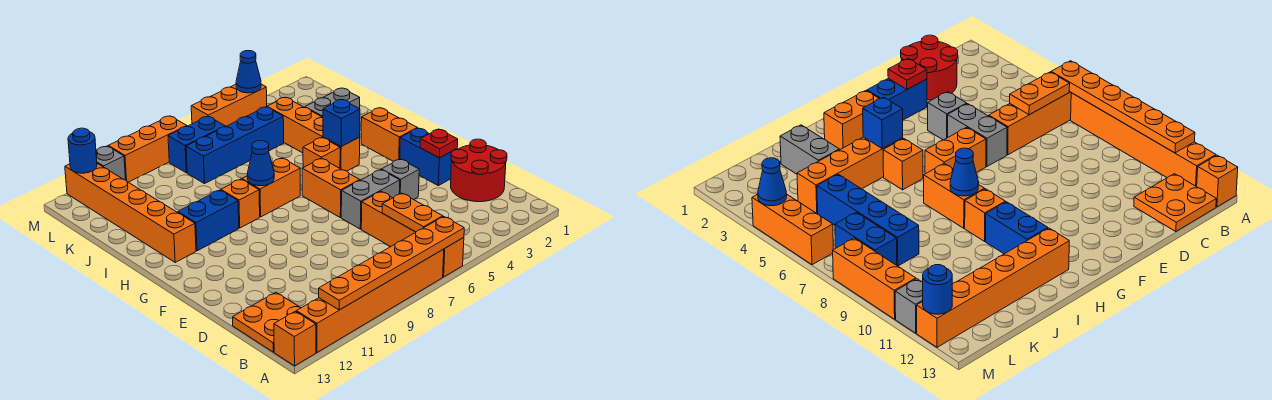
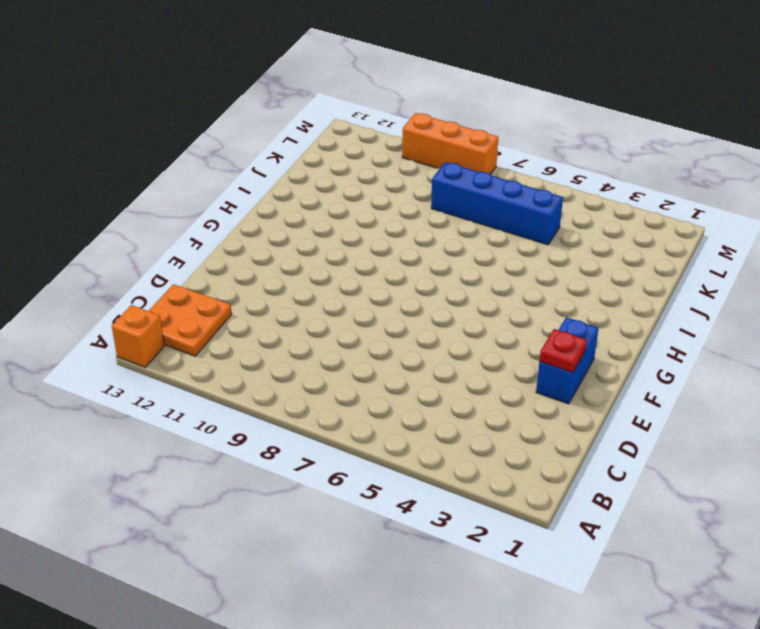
none -> orange 1x4 brick [361,192,464,277]
none -> orange 1x6 brick [296,249,444,352]
none -> red 2x2 round brick [451,139,507,202]

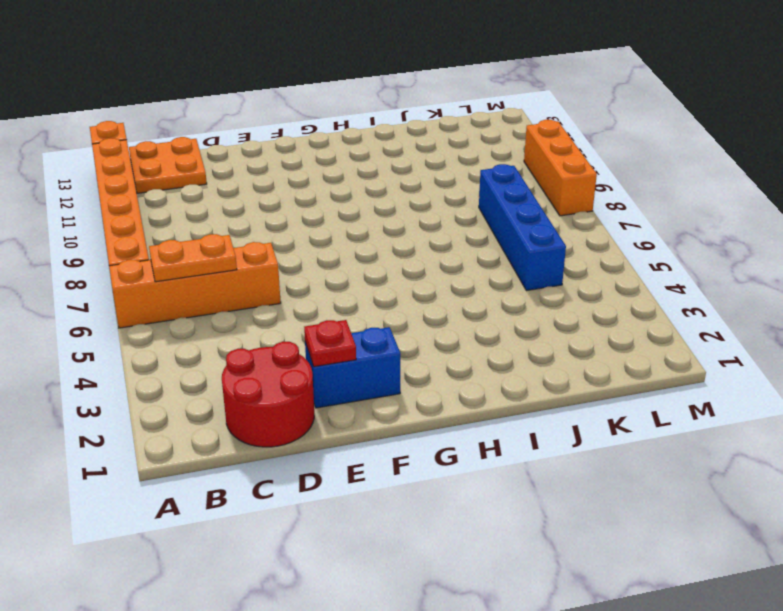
none -> grey 1x1 brick [382,159,419,200]
none -> grey 1x2 brick [341,170,400,229]
none -> orange 1x2 brick [302,158,360,218]

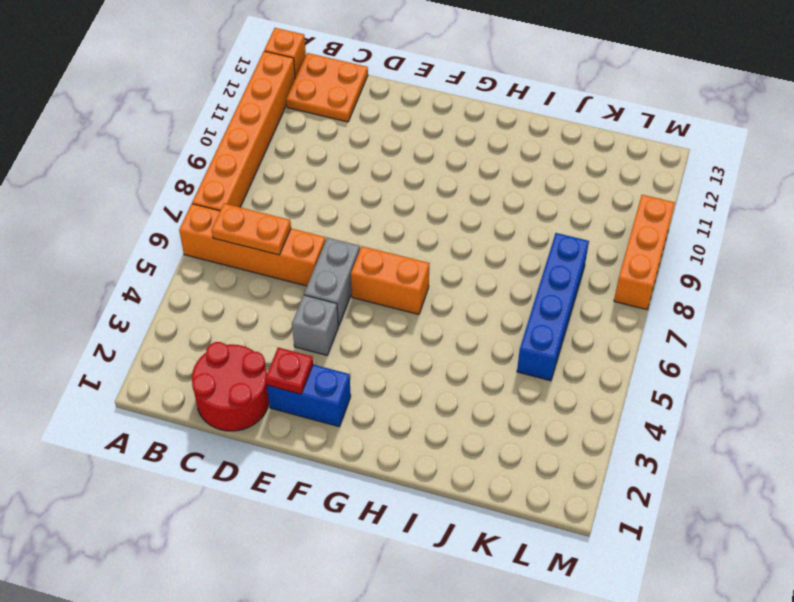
none -> orange 1x2 brick [361,108,417,162]
none -> orange 1x4 brick [267,97,360,171]
none -> orange 1x1 brick [303,138,340,168]

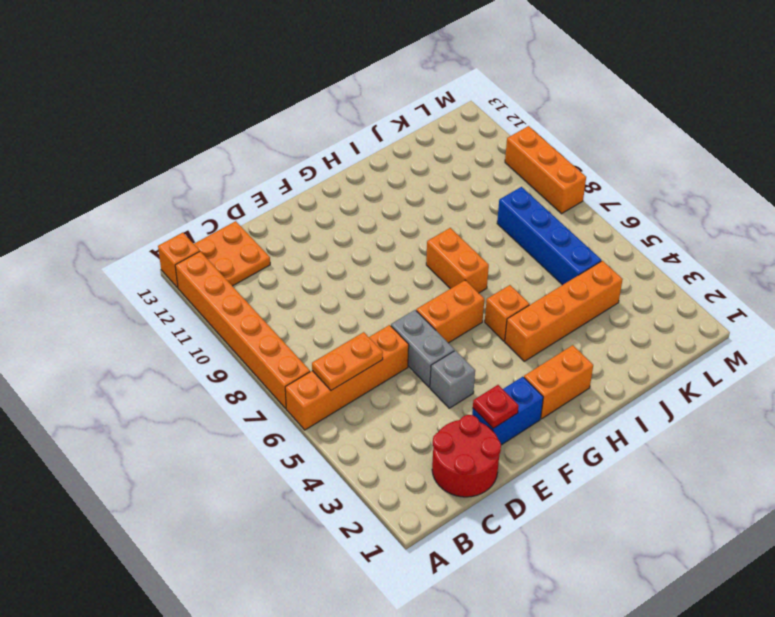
none -> orange 1x1 brick [221,179,260,228]
none -> blue 1x2 brick [178,190,239,251]
none -> orange 1x6 brick [65,163,196,262]

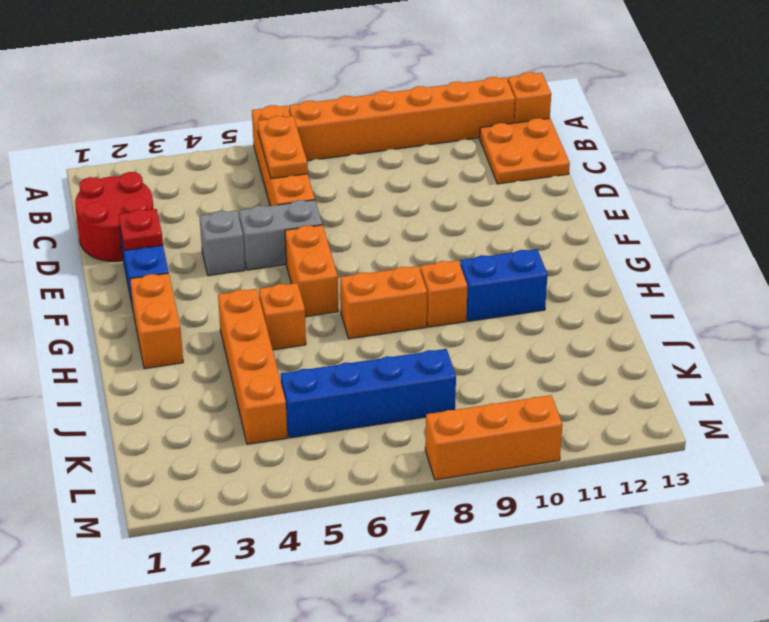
none -> orange 1x6 brick [65,163,196,262]
none -> grey 1x2 brick [305,88,360,117]
none -> blue 1x2 brick [168,117,225,173]

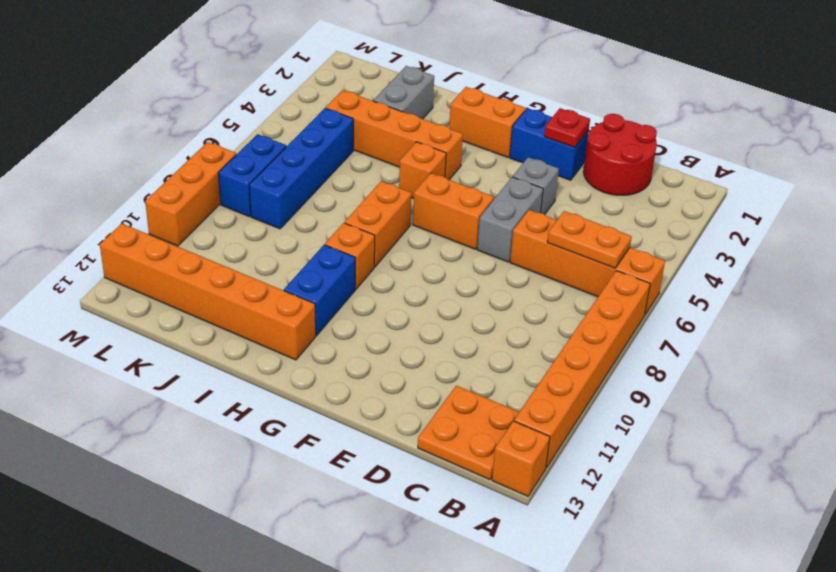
none -> orange 1x3 brick [191,84,267,127]
none -> grey 1x1 brick [96,146,125,180]
none -> orange 1x6 plate [319,217,464,310]

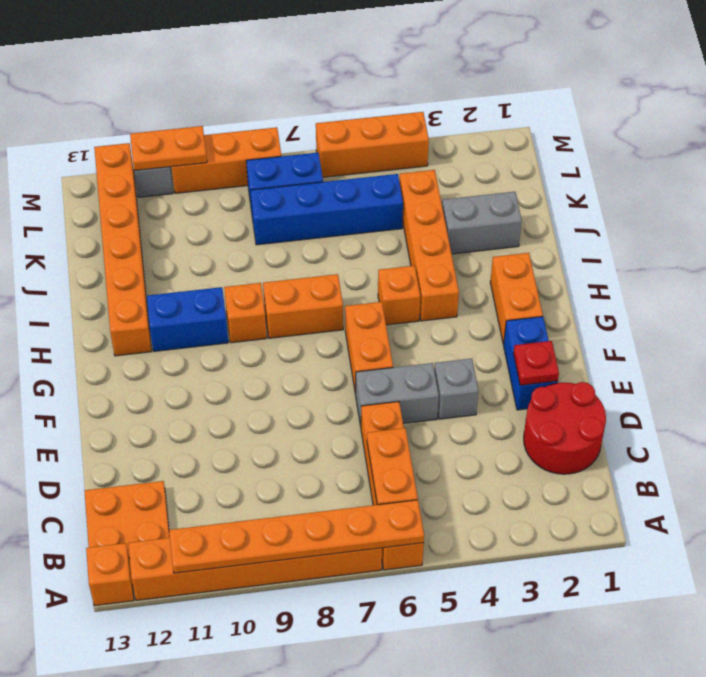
orange 1x2 plate [130,126,207,171] -> none
none -> blue 1x1 brick [323,100,360,146]
none -> blue 1x1 cone [247,141,274,186]
none -> blue 1x1 cone [236,51,261,93]

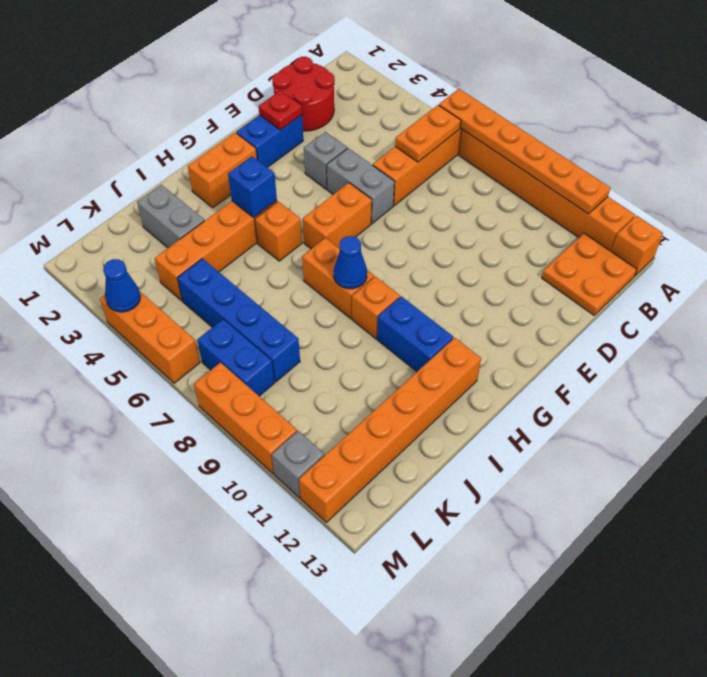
none -> blue 1x1 round brick [68,128,97,173]

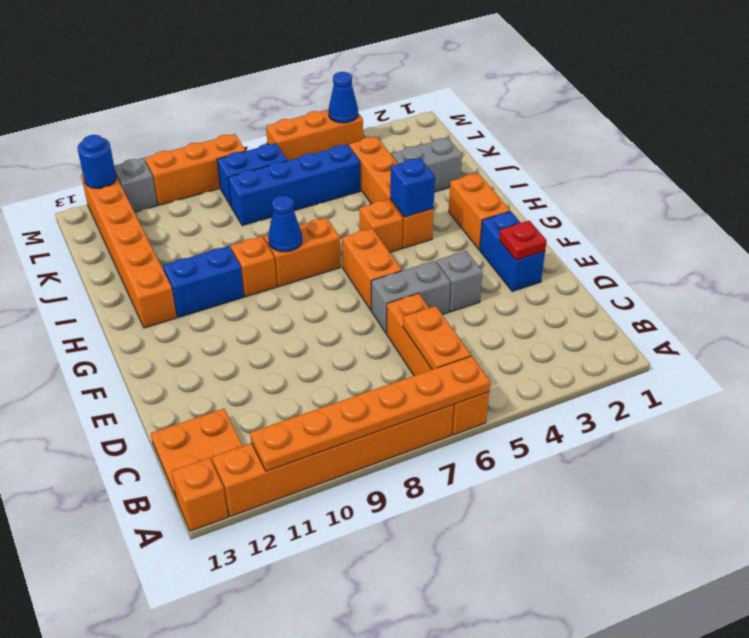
none -> red 2x2 round brick [451,139,507,202]

